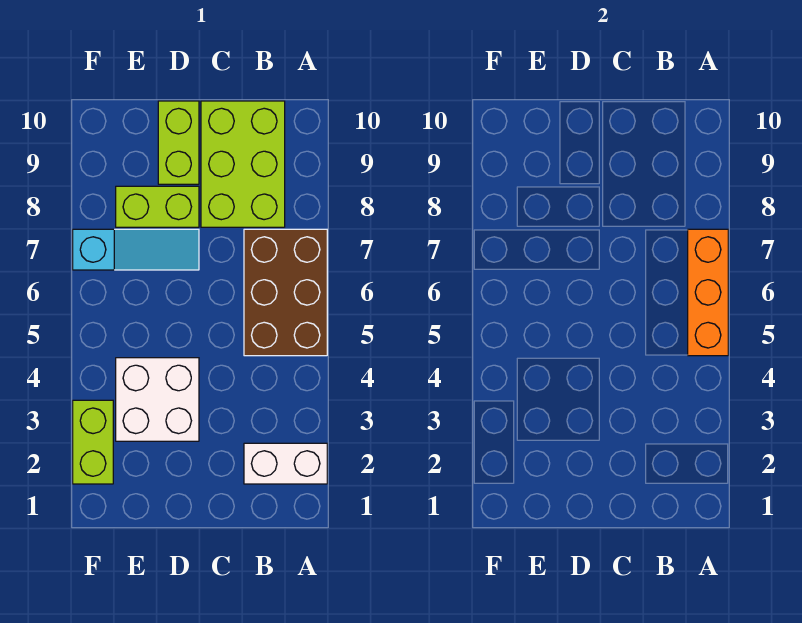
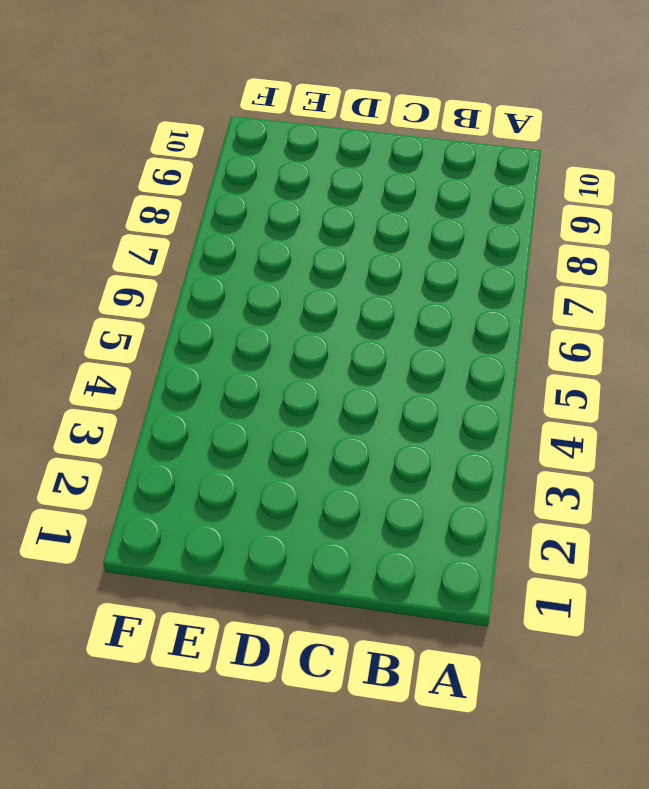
none -> white 1x2 brick [244,443,327,484]
none -> brown 2x3 brick [244,229,327,356]

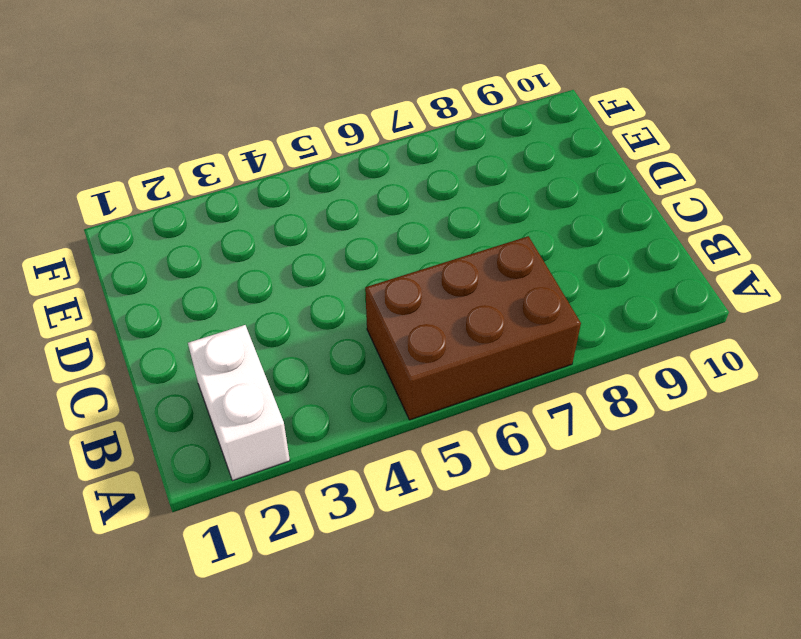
none -> lime 2x3 brick [201,101,285,227]
none -> white 2x2 brick [116,358,199,441]

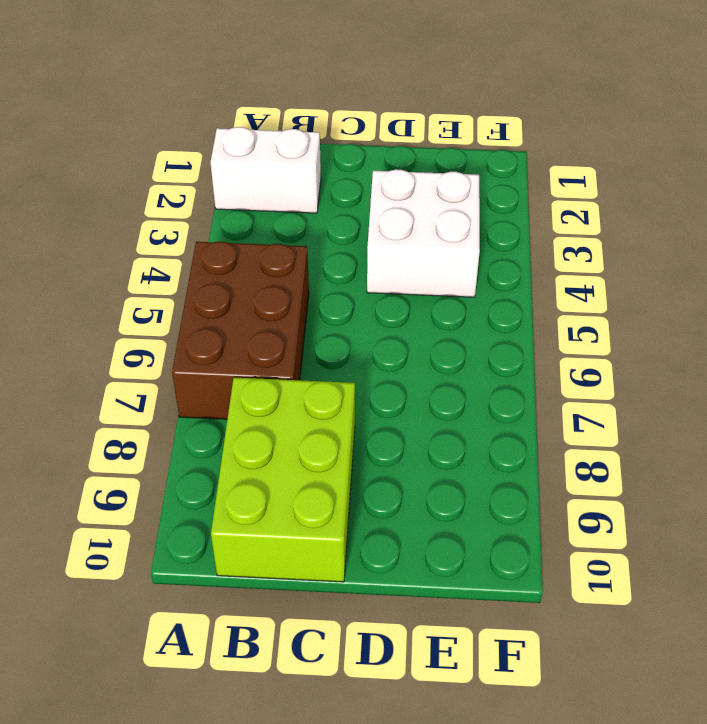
none -> cyan 1x3 slope [73,229,199,270]
none -> lime 1x2 brick [116,186,199,227]

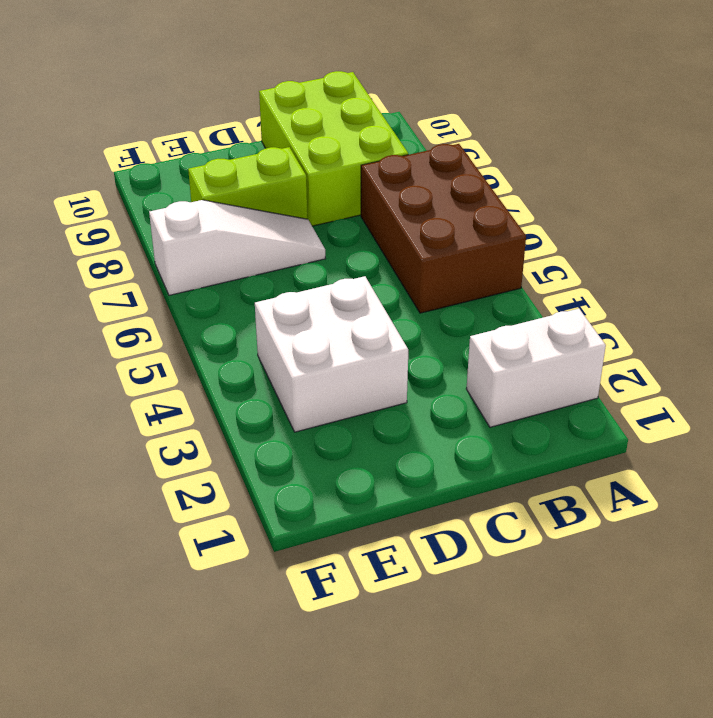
white 1x3 slope [149,200,325,295] -> cyan 1x3 slope [73,229,199,270]
none -> lime 1x2 brick [158,101,199,184]
none -> lime 1x2 brick [73,400,113,484]

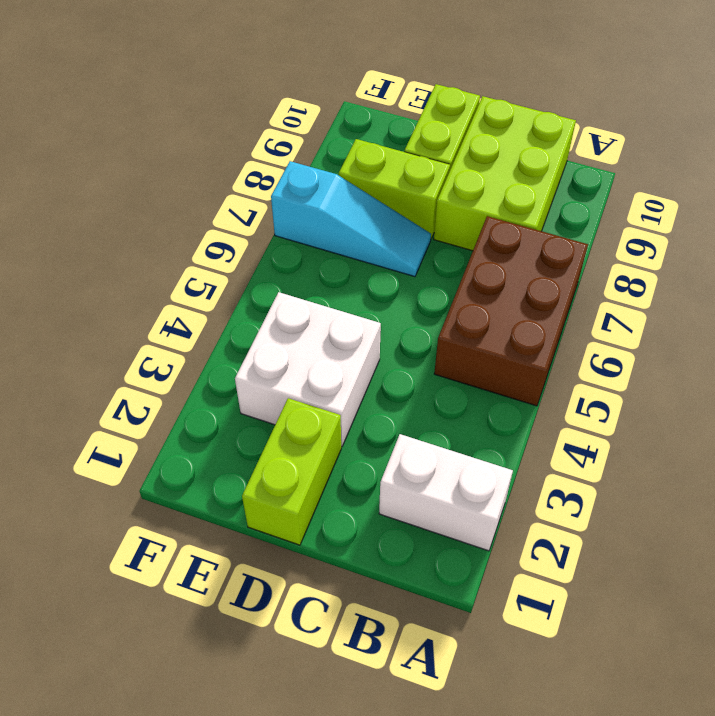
lime 1x2 brick [242,398,341,545] -> lime 1x2 brick moved to [73,400,113,484]
none -> orange 1x3 brick [688,229,728,356]

